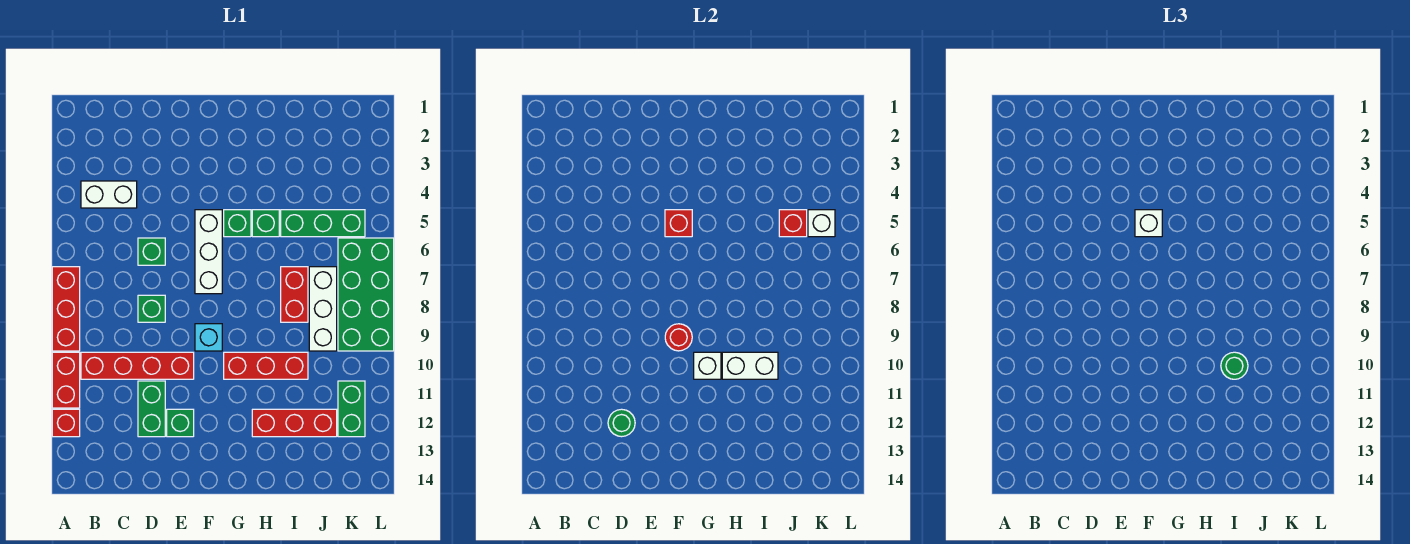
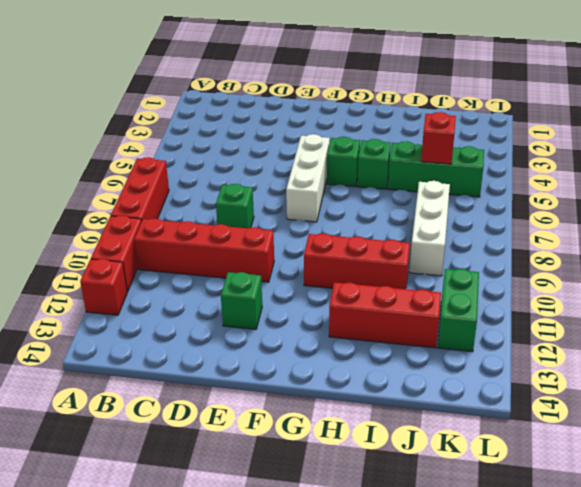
none -> white 1x2 brick [81,181,137,208]
none -> green 1x1 brick [138,238,165,265]
none -> green 1x2 brick [138,381,165,437]

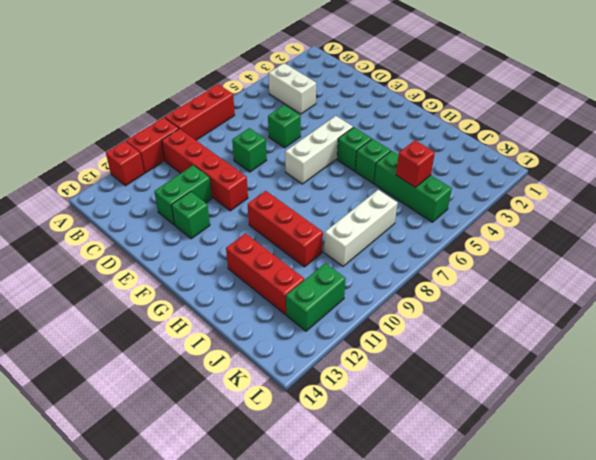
none -> cyan 1x1 brick [195,324,222,351]
none -> red 1x2 brick [281,267,308,322]
none -> green 2x4 brick [338,238,394,351]

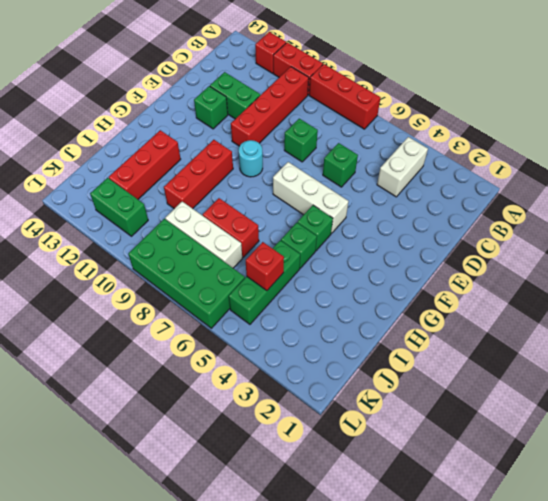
cyan 1x1 round brick [239,140,263,177] -> cyan 1x1 brick [195,324,222,351]
none -> green 1x1 round brick [608,409,635,437]
none -> red 1x1 brick [665,210,692,237]
none -> red 1x1 round brick [665,324,692,351]

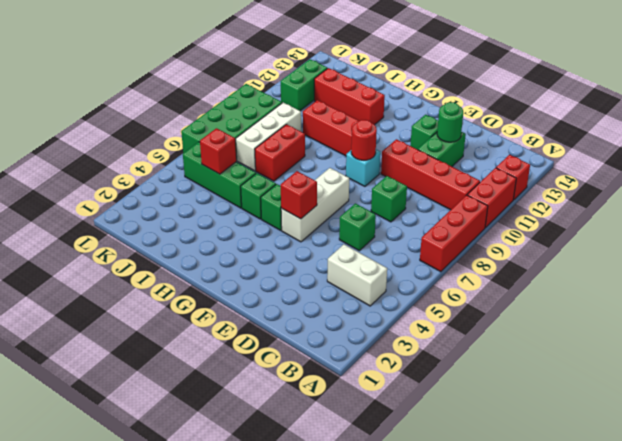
none -> white 1x1 brick [694,352,721,379]
none -> white 1x2 brick [722,352,778,379]
none -> white 1x1 brick [808,210,835,237]

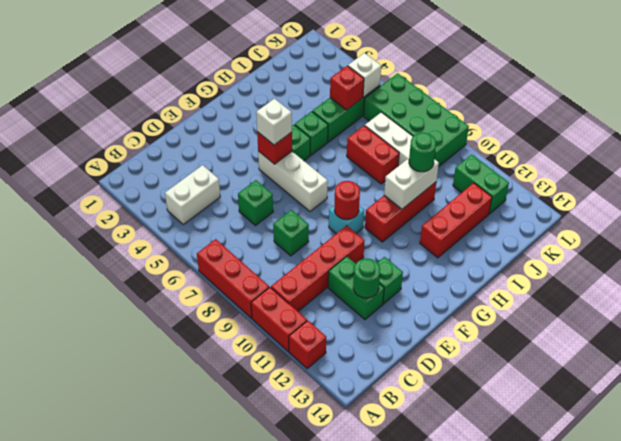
none -> white 1x1 brick [694,352,721,379]

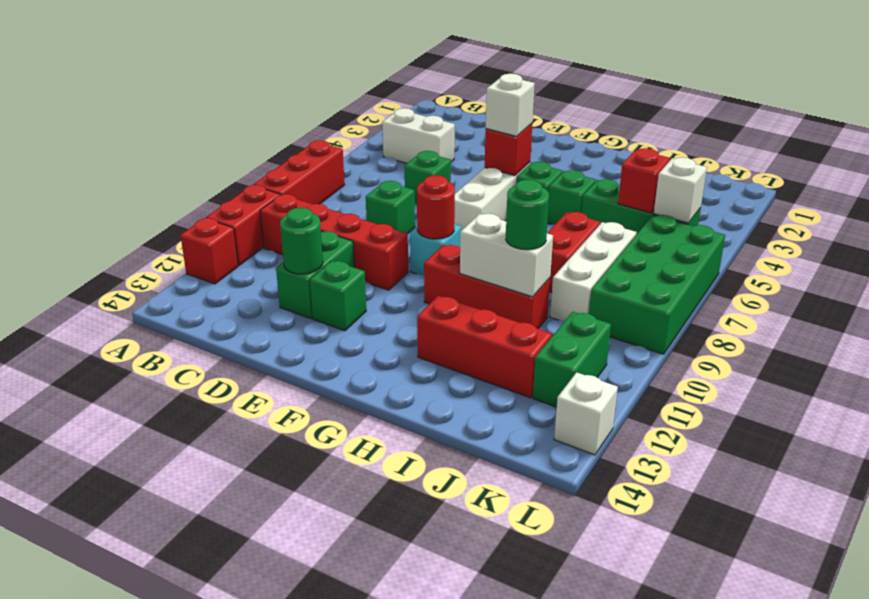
white 1x1 brick [554,372,618,455] -> white 1x1 brick moved to [694,352,721,379]

